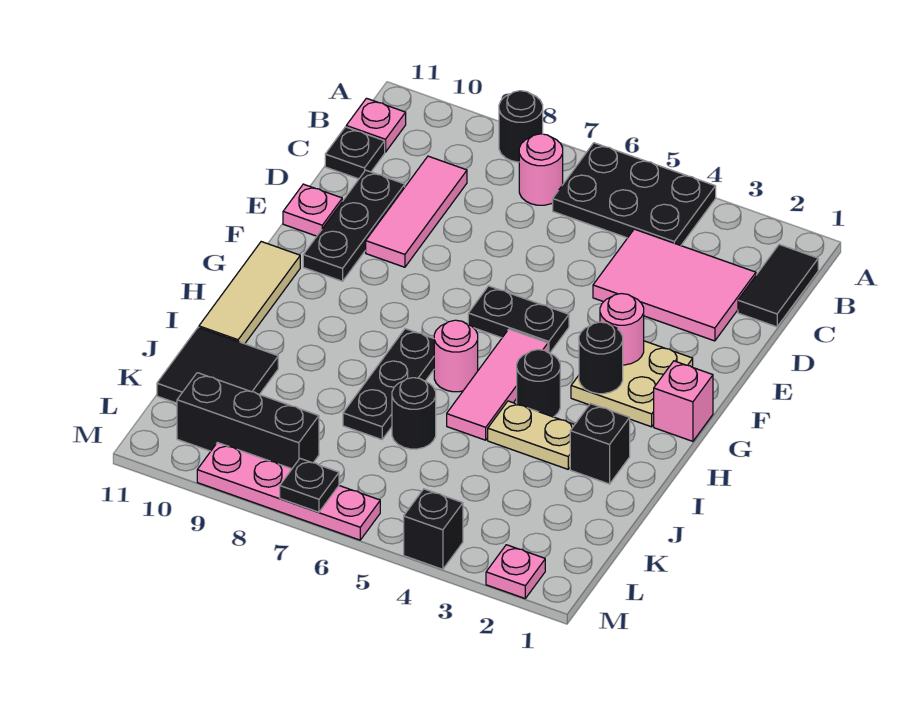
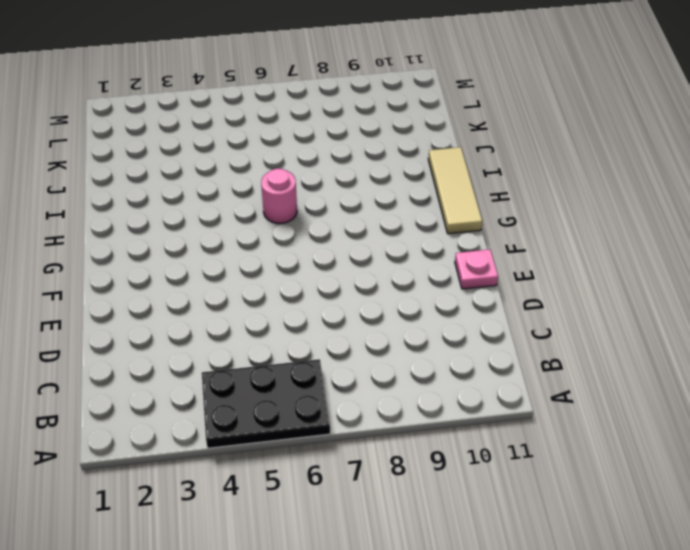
none -> black 1x1 round brick [499,91,543,162]
none -> black 1x2 tile [738,244,818,327]
none -> pink 1x1 round brick [519,134,563,205]

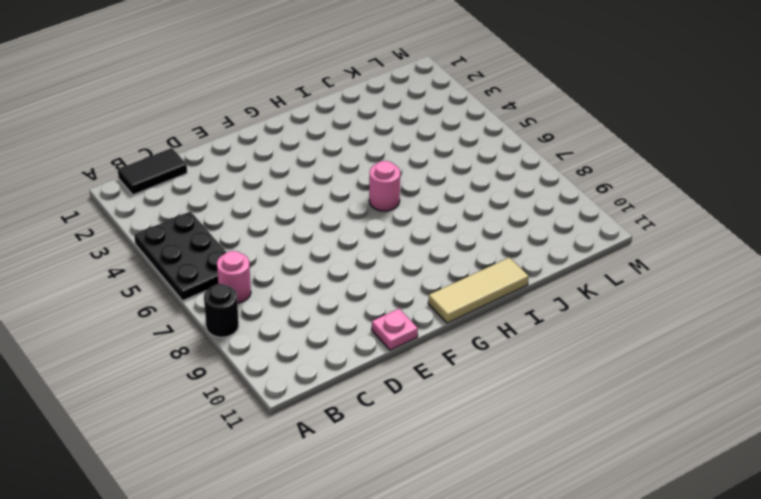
none -> pink 1x1 plate [346,98,406,152]
none -> pink 2x3 tile [593,229,756,341]
none -> pink 1x3 tile [366,156,467,267]

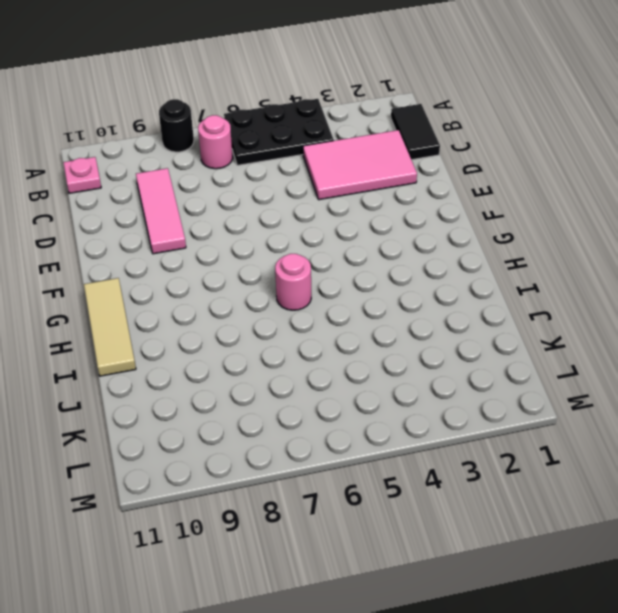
none -> black 1x1 plate [325,127,385,179]
none -> black 1x3 plate [303,170,405,281]
none -> pink 1x1 plate [283,184,342,236]

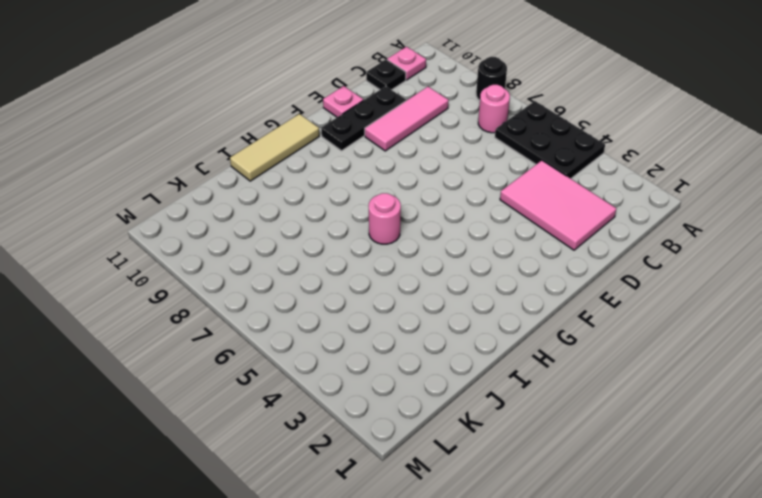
none -> black 1x2 tile [738,244,818,327]
none -> tan 2x2 plate [571,341,693,427]
none -> black 1x2 plate [468,286,569,353]

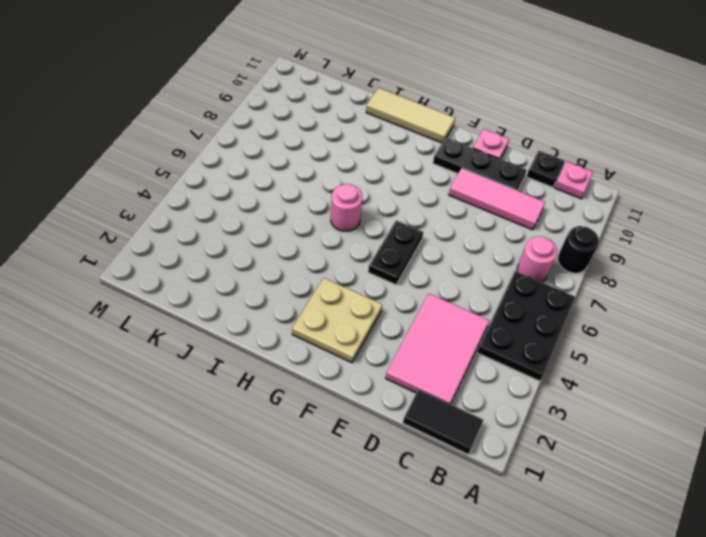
none -> pink 1x1 brick [654,361,713,441]
none -> pink 1x3 tile [447,329,548,440]
none -> black 1x1 round brick [517,350,560,417]

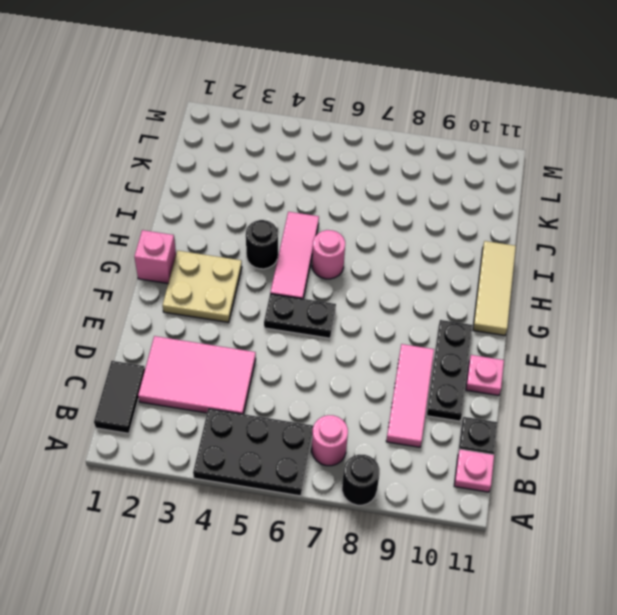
none -> black 1x3 plate [343,329,434,440]
none -> black 1x1 brick [570,404,630,484]
none -> tan 1x2 plate [488,401,574,469]

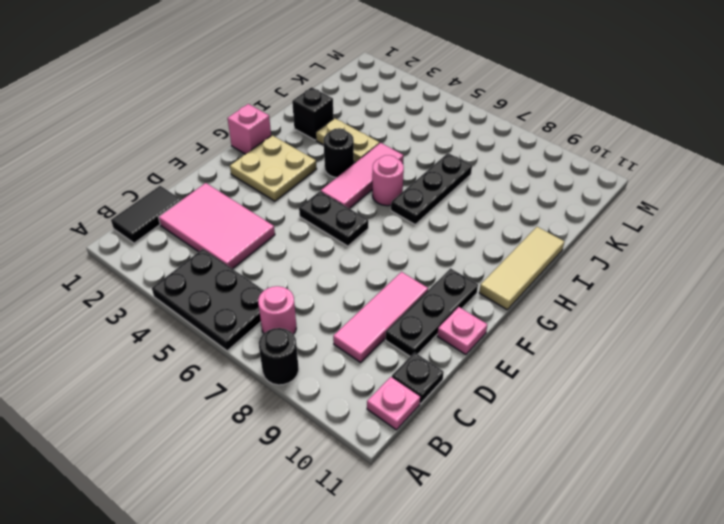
none -> black 1x1 round brick [392,378,436,449]
none -> black 2x2 tile [157,328,278,403]
none -> black 1x3 brick [177,373,319,469]

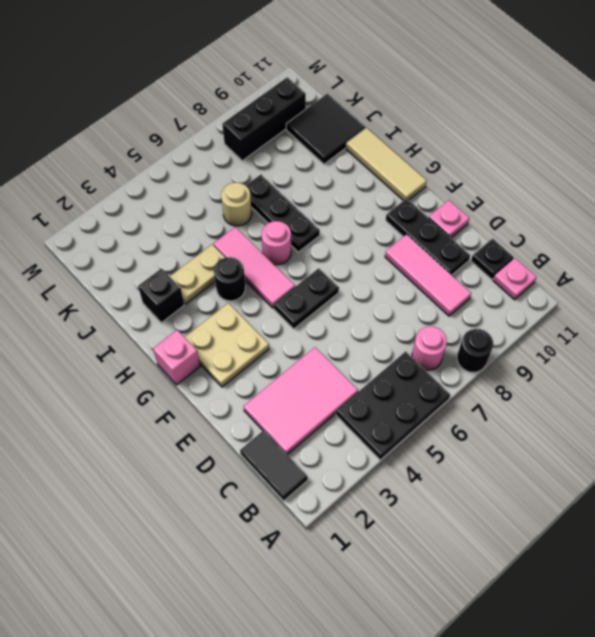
tan 1x1 round brick [221,183,252,226] -> black 1x1 round brick [392,378,436,449]
none -> pink 1x1 plate [486,545,545,598]
none -> black 1x1 brick [404,489,463,569]
none -> pink 1x4 plate [197,443,380,540]

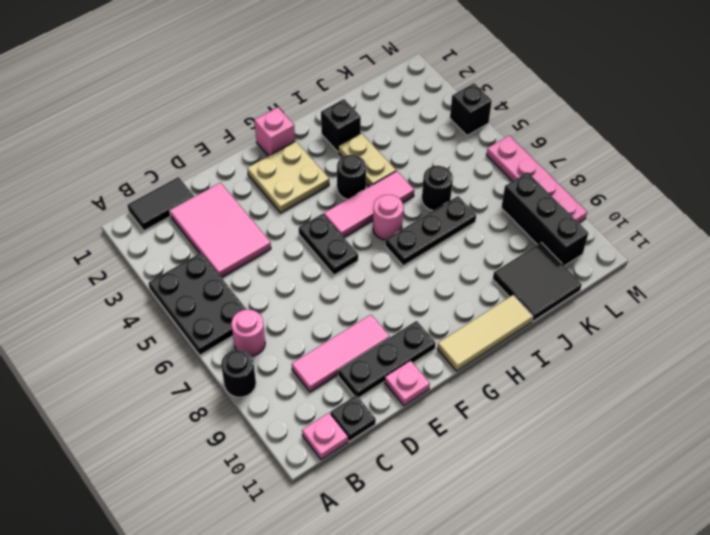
none -> pink 1x1 plate [486,545,545,598]
none -> pink 1x1 round brick [600,294,644,365]
none -> black 1x1 round brick [579,322,623,394]

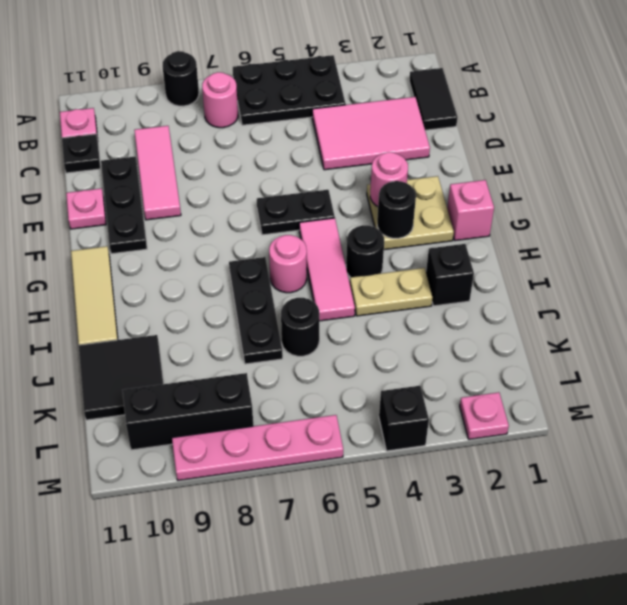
none -> black 1x1 plate [280,459,339,512]

